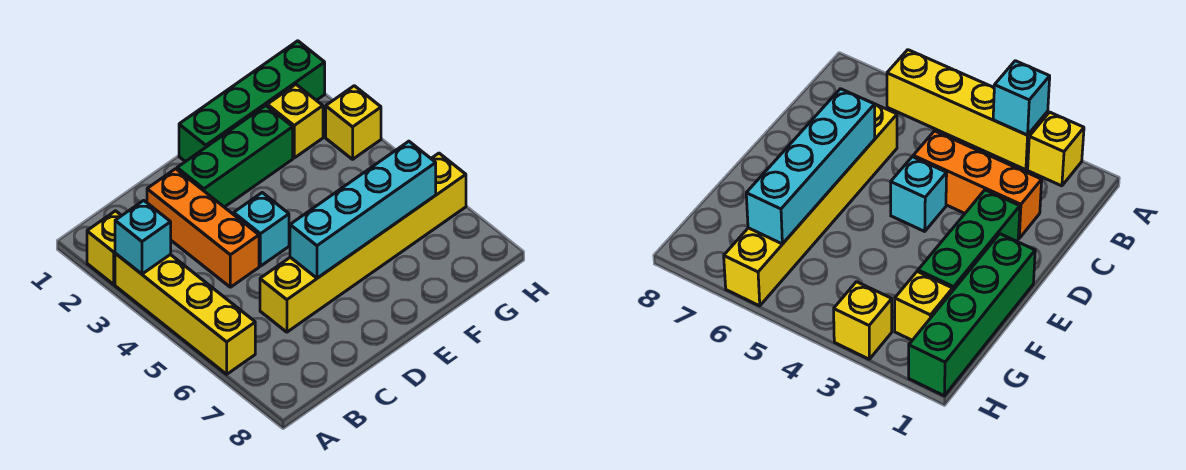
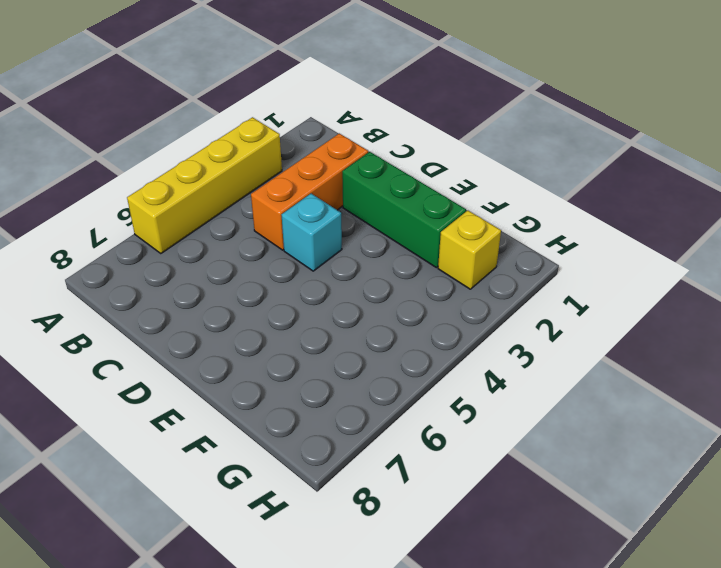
none -> yellow 1x1 brick [87,211,122,284]
none -> yellow 1x6 brick [260,153,466,332]

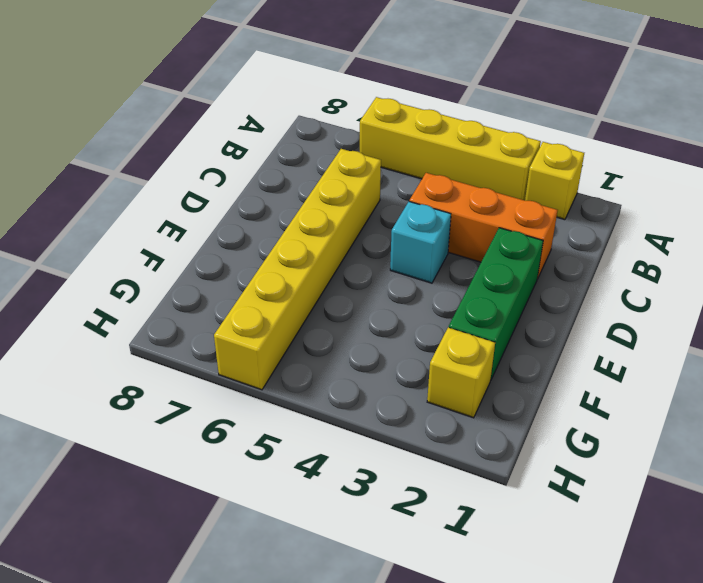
none -> green 1x4 brick [179,41,325,162]
none -> yellow 1x1 brick [326,86,381,159]

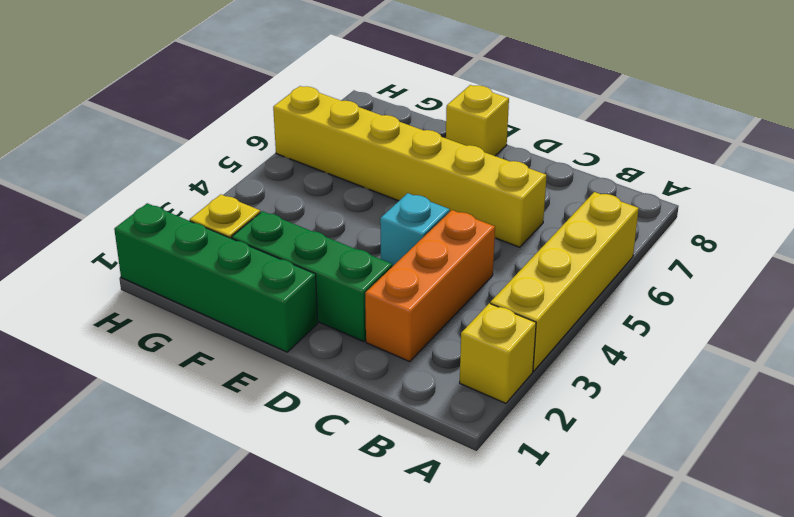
yellow 1x1 brick [446,85,509,156] -> yellow 1x1 brick moved to [326,86,381,159]
none -> cyan 1x1 brick [115,200,171,274]
none -> cyan 1x4 brick [290,141,436,278]

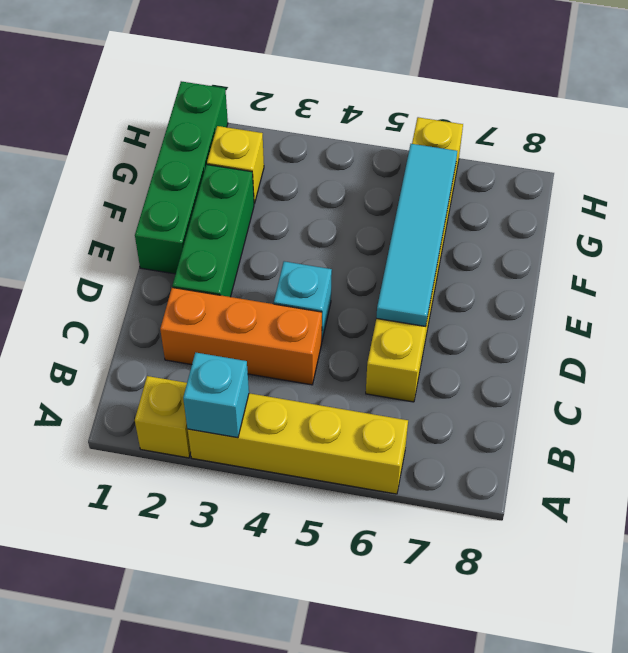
cyan 1x4 tile [376,144,457,327] -> cyan 1x4 brick [290,141,436,278]
none -> yellow 1x1 brick [326,86,381,159]

